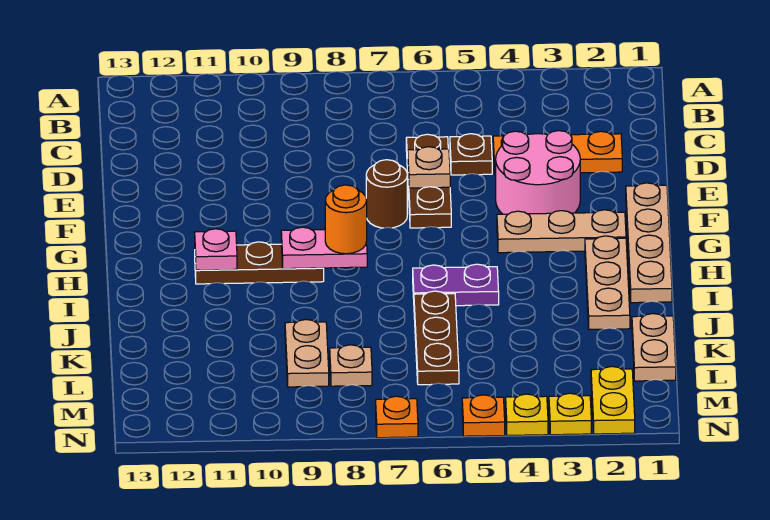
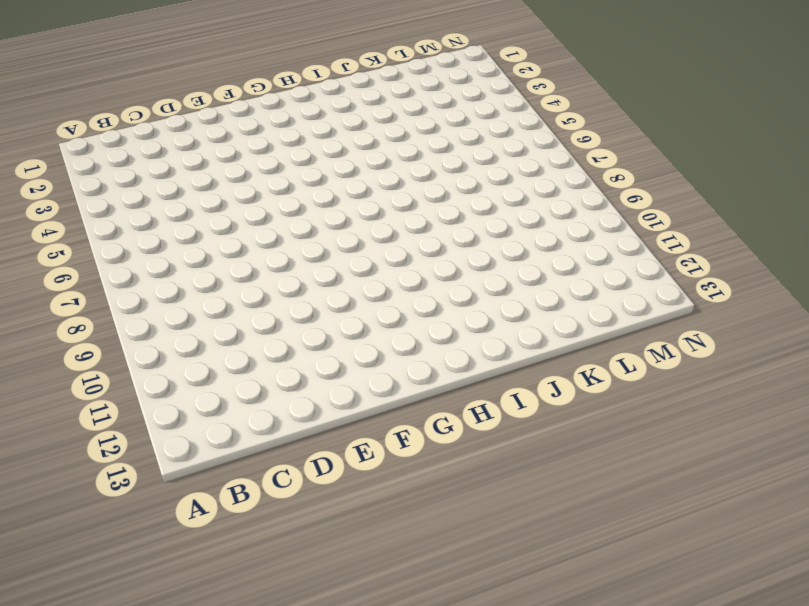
none -> orange 1x3 plate [493,131,622,174]
none -> brown 1x1 plate [450,134,492,175]
none -> brown 1x3 plate [406,134,451,228]

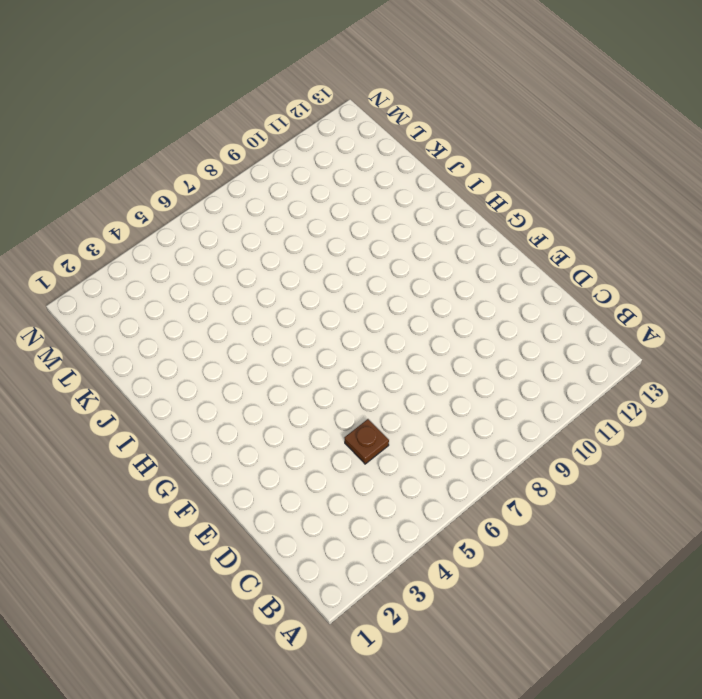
none -> orange 1x3 plate [493,131,622,174]
none -> brown 1x3 plate [406,134,451,228]
none -> pink 2x2 round brick [496,131,580,214]

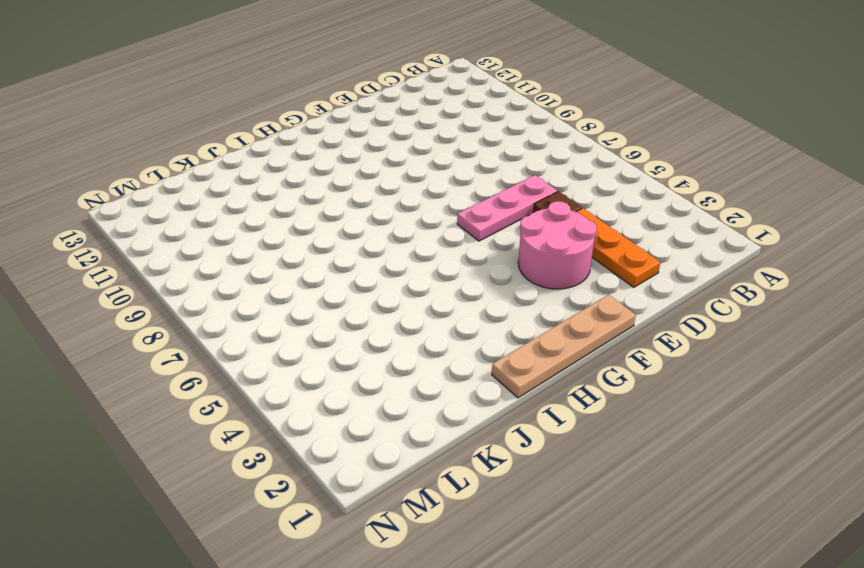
pink 1x3 plate [457,175,557,241] -> brown 1x3 plate [406,134,451,228]
none -> brown 1x1 round brick [366,160,407,228]
none -> tan 1x3 plate [497,210,626,253]
none -> tan 1x3 plate [585,236,630,329]

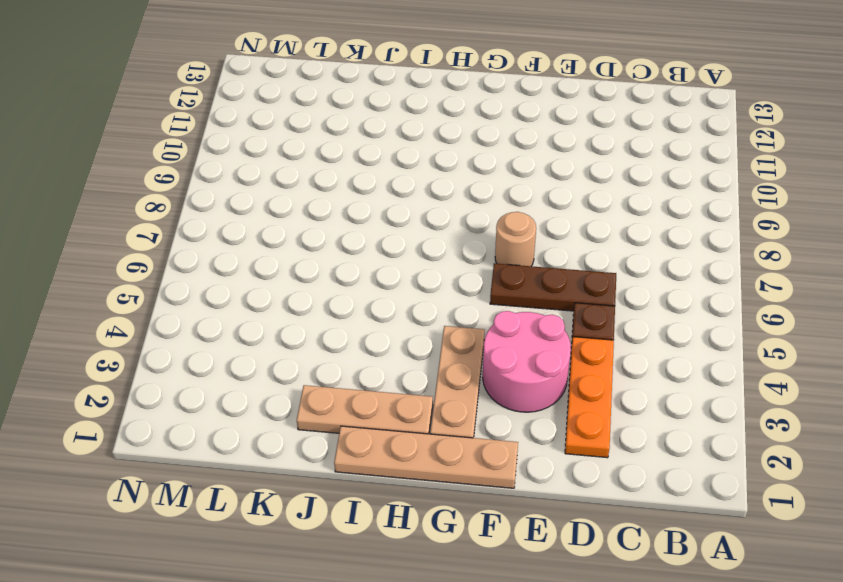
tan 1x1 round brick [495,212,536,266] -> brown 1x1 round brick [366,160,407,228]
none -> brown 1x3 plate [195,242,324,284]
none -> purple 1x2 plate [413,264,499,306]
none -> brown 1x3 plate [414,291,459,385]

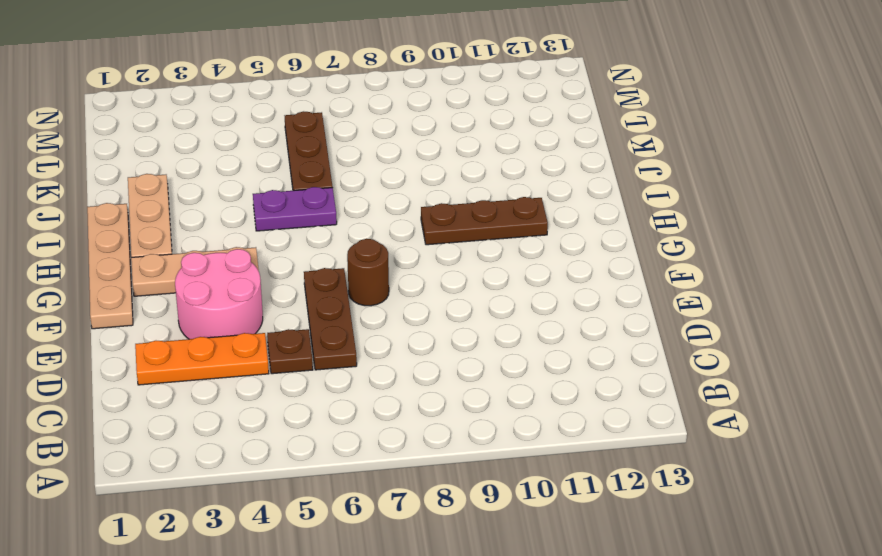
none -> tan 1x2 plate [632,314,676,381]
none -> tan 1x2 plate [285,320,329,387]
none -> tan 1x1 plate [330,345,372,386]

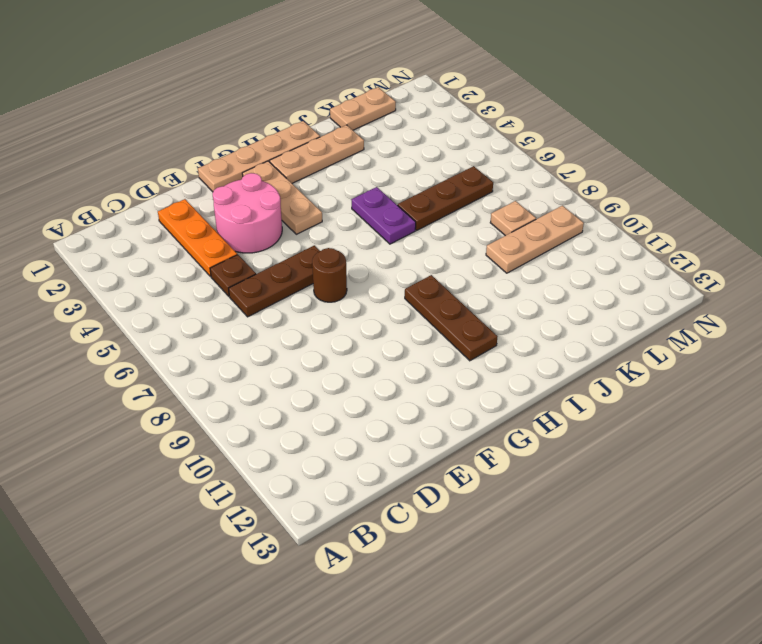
tan 1x3 plate [486,205,584,273] -> tan 1x2 plate [285,320,329,387]
none -> yellow 1x2 plate [591,367,635,434]
none -> yellow 1x1 plate [549,393,591,435]
none -> yellow 1x1 plate [506,394,548,435]

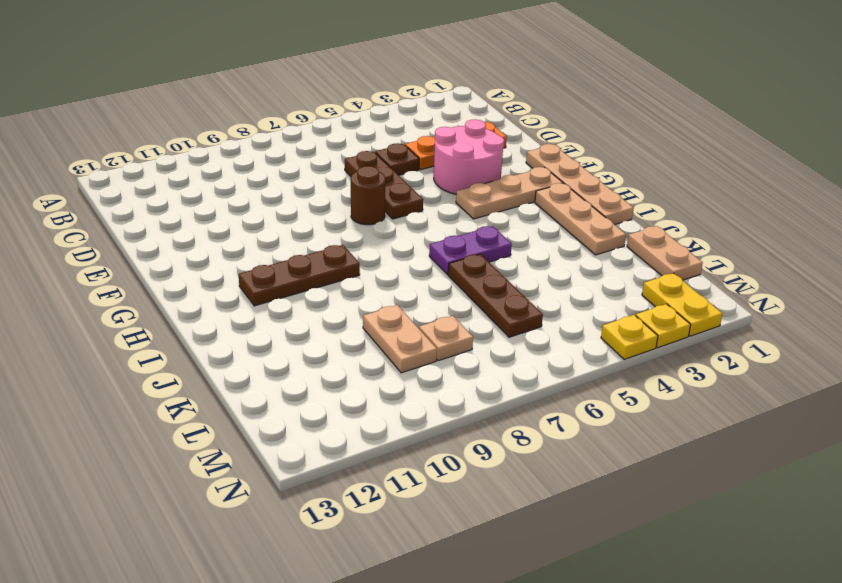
none -> orange 1x1 plate [462,395,505,436]
none -> orange 1x1 plate [376,396,418,438]
none -> tan 1x1 plate [408,147,450,188]

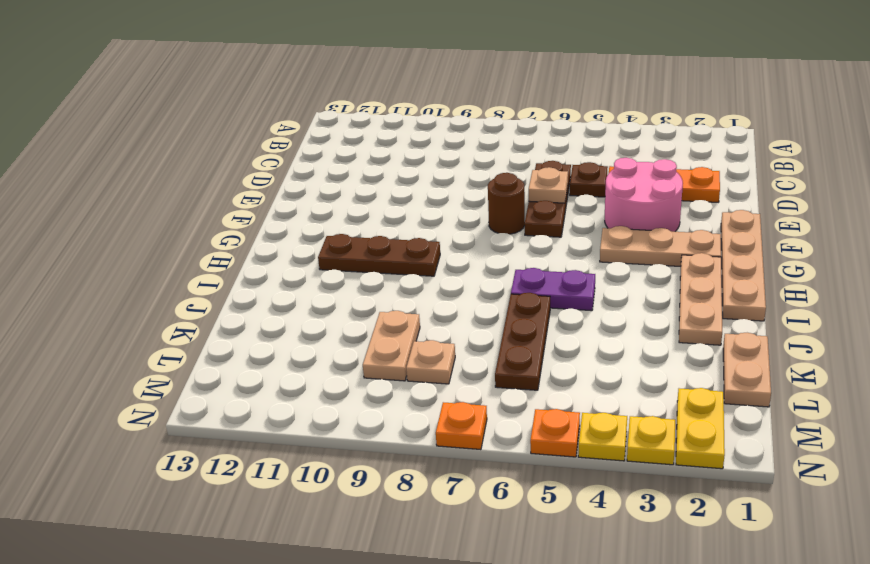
none -> pink 1x2 plate [281,227,367,269]
none -> pink 1x1 plate [195,229,237,270]
none -> orange 1x1 round brick [325,185,367,254]

